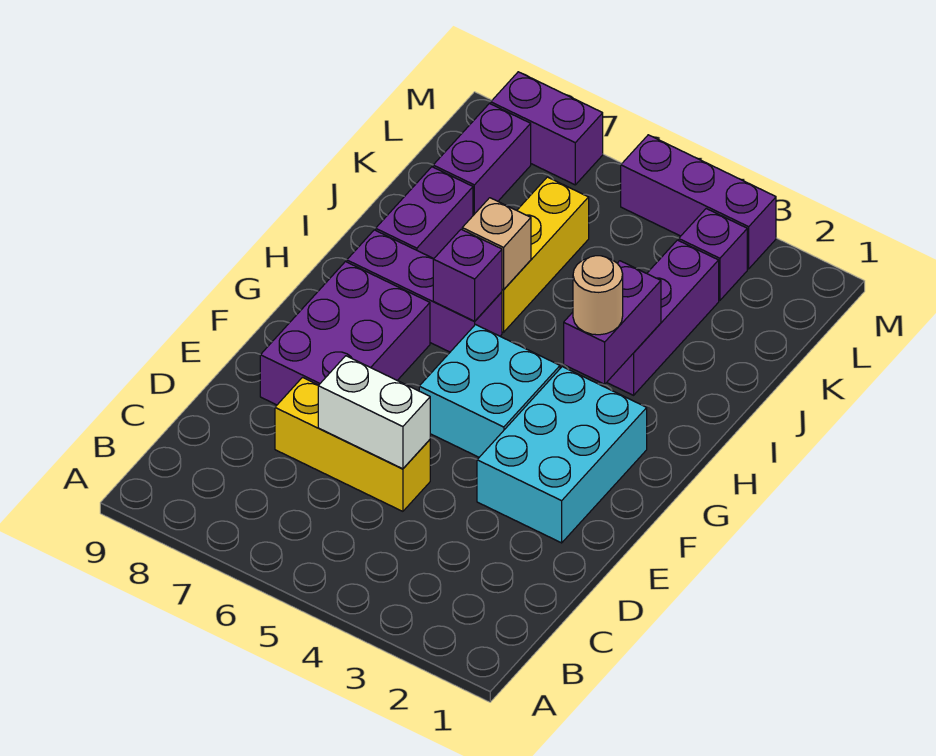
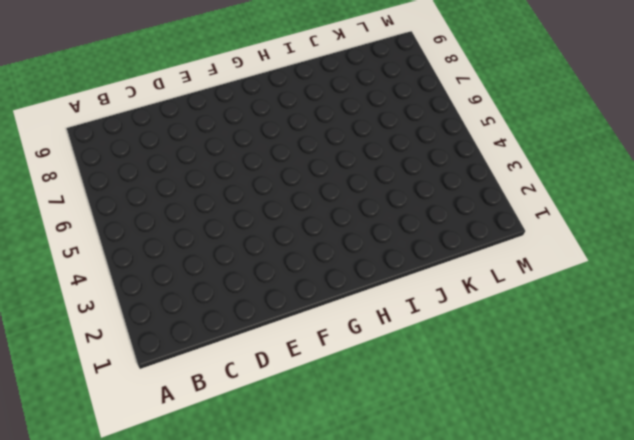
none -> yellow 1x3 brick [275,378,430,511]
none -> cyan 2x3 brick [477,367,647,543]
none -> purple 2x3 brick [260,262,430,405]

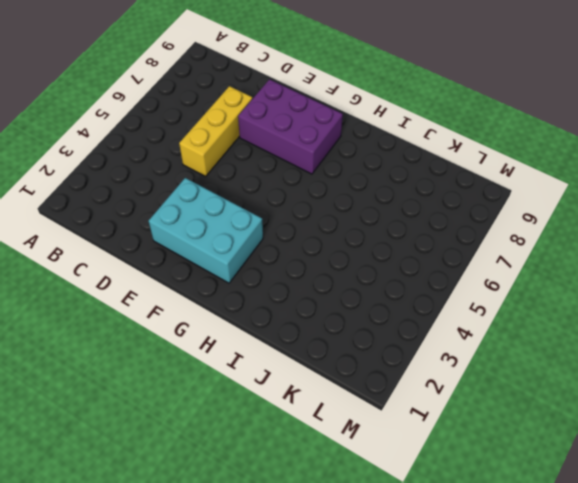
none -> cyan 2x2 brick [419,325,560,457]
none -> purple 1x3 brick [347,230,502,352]
none -> purple 1x3 brick [607,240,719,395]

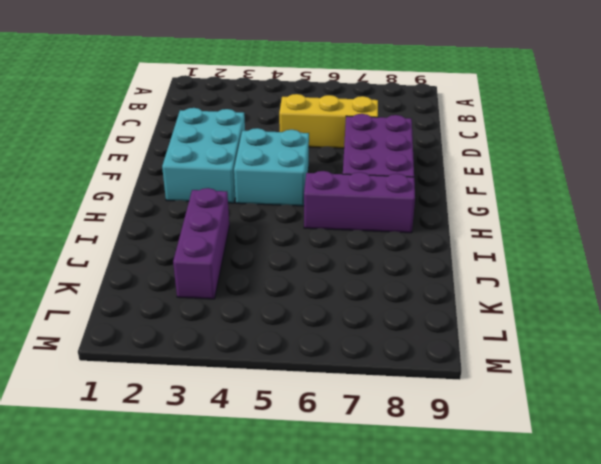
none -> yellow 1x3 brick [502,177,589,332]
none -> purple 1x2 brick [376,167,473,259]
none -> purple 1x2 brick [433,104,531,215]

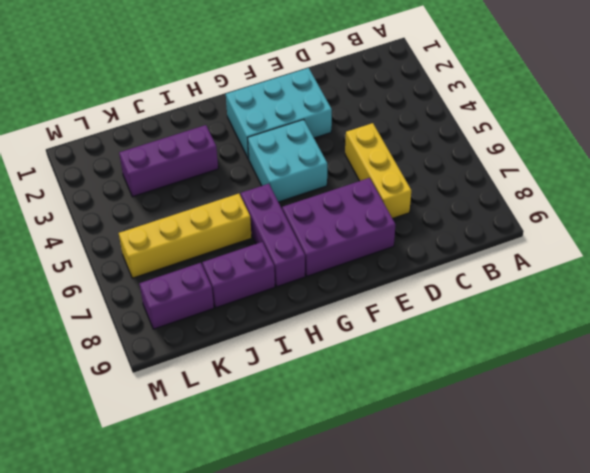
yellow 1x4 brick [119,194,252,278] -> yellow 1x3 brick [502,177,589,332]
none -> purple 1x1 brick [679,209,747,301]
none -> purple 1x3 brick [621,135,776,269]
none -> purple 1x2 brick [491,72,603,185]

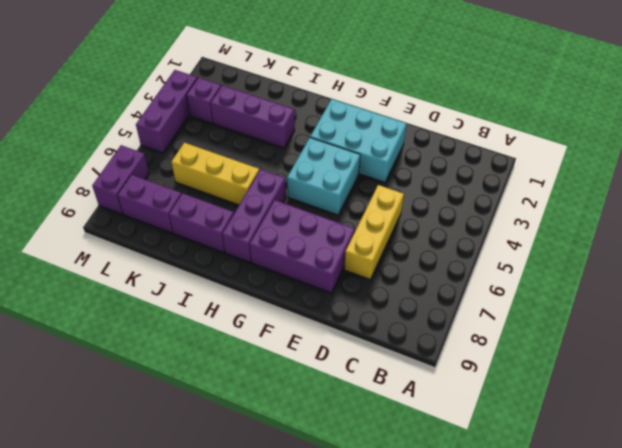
none -> white 1x2 brick [318,356,430,469]
none -> purple 1x2 brick [564,261,661,384]
none -> purple 1x1 brick [433,229,502,321]

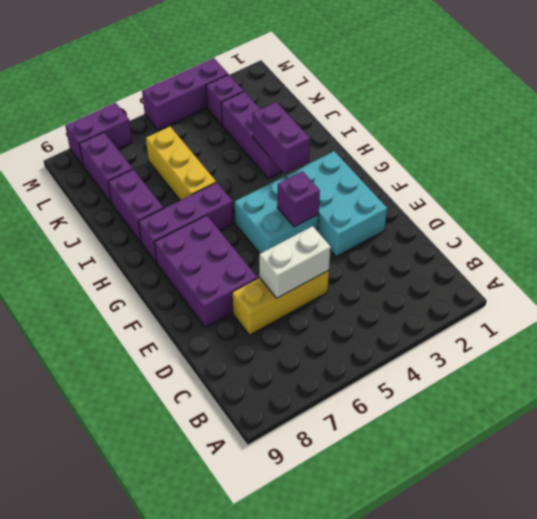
purple 1x1 brick [277,171,320,227] -> purple 1x1 brick moved to [433,229,502,321]
none -> tan 1x1 brick [462,198,531,290]
none -> tan 1x1 round brick [573,256,623,335]

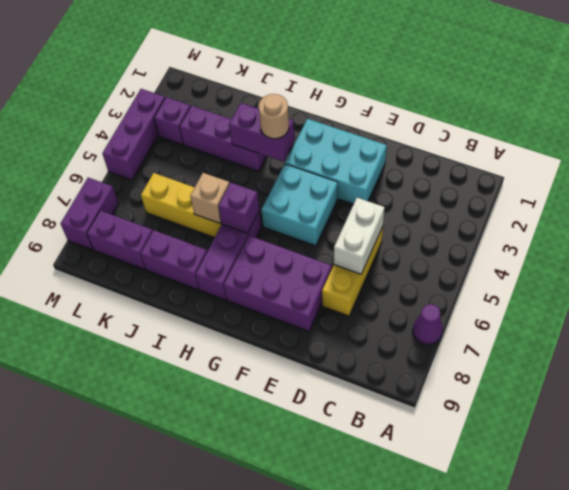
purple 1x1 cone [413,304,443,344] -> none

